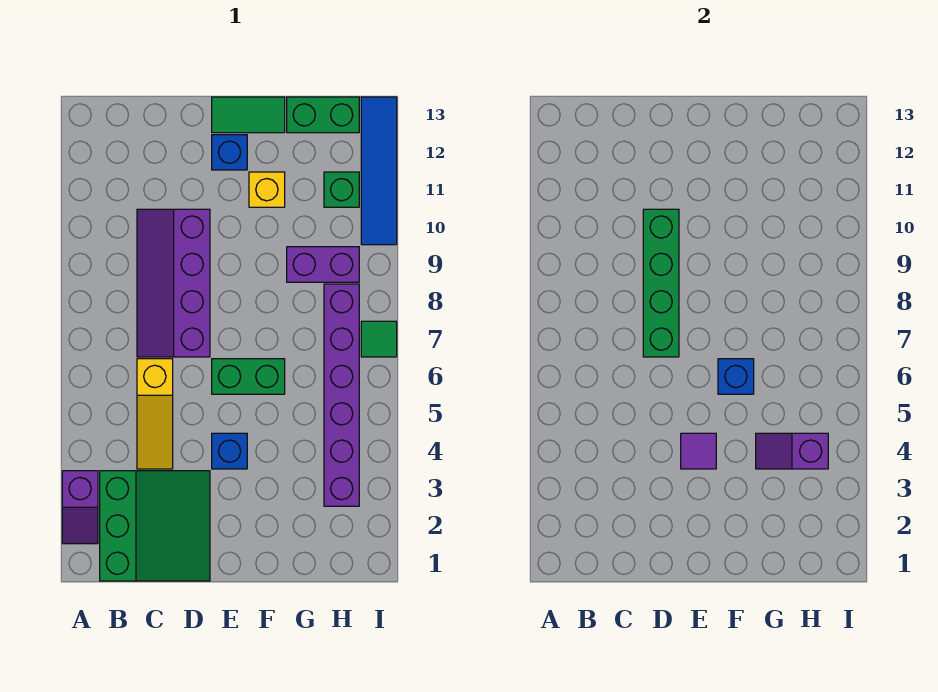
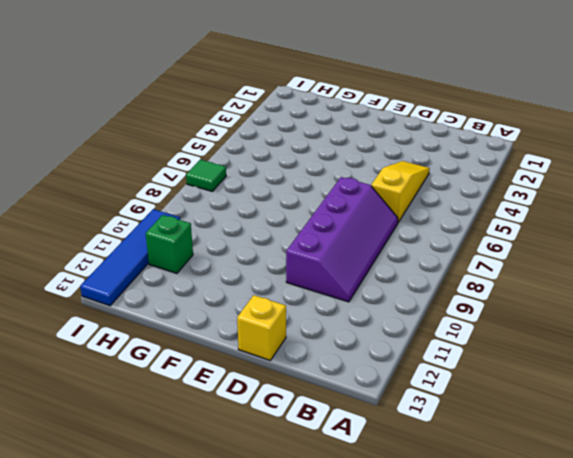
yellow 1x1 brick [237,295,286,361] -> yellow 1x1 brick moved to [249,172,285,207]
none -> purple 1x2 slope [62,471,98,544]
none -> green 3x3 slope [100,471,210,581]
none -> blue 1x1 brick [212,433,247,469]

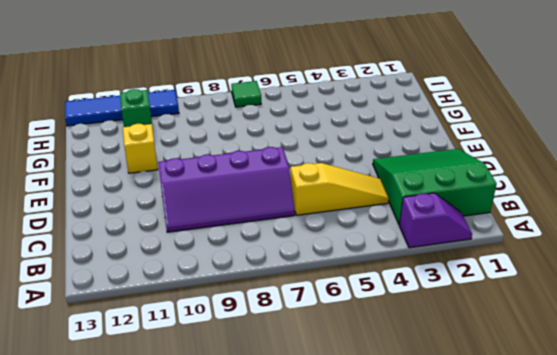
none -> blue 1x1 brick [212,433,247,469]
none -> green 1x2 brick [212,359,285,394]
none -> blue 1x1 brick [212,135,247,170]

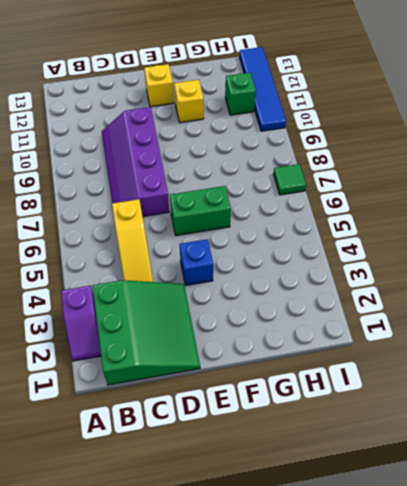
yellow 1x1 brick [144,64,174,107] -> blue 1x1 brick [212,135,247,170]
none -> green 1x2 tile [212,97,285,133]
none -> purple 1x2 brick [287,247,359,282]
none -> green 1x2 brick [287,97,359,133]

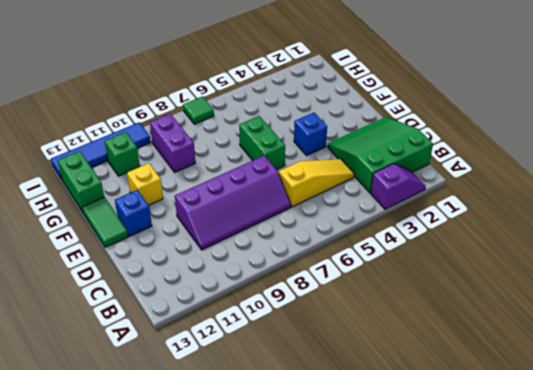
none -> purple 1x6 brick [324,284,359,506]
none -> green 1x4 brick [643,209,679,357]
none -> purple 1x1 tile [681,433,716,469]

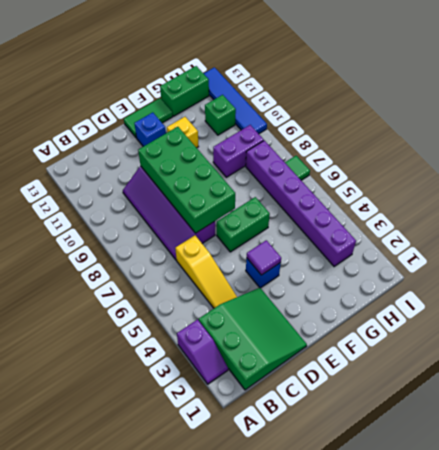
green 2x4 brick [138,127,235,233] -> green 1x4 brick [643,209,679,357]
none -> blue 1x1 brick [718,359,754,394]
none -> purple 1x2 slope [756,433,828,469]

